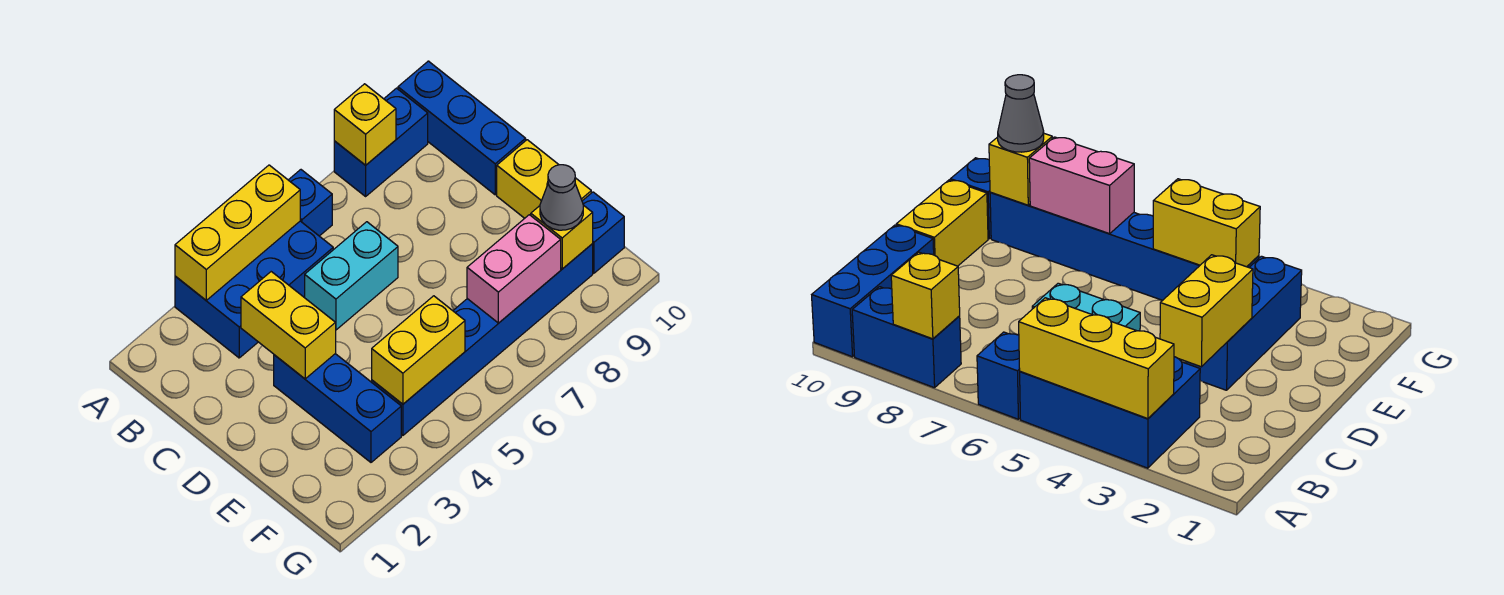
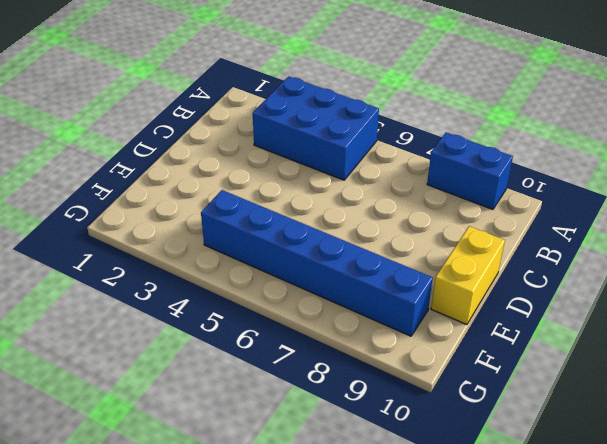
none -> blue 1x1 brick [289,170,332,236]
none -> blue 1x3 brick [398,61,526,195]
none -> cyan 1x2 brick [305,222,398,330]

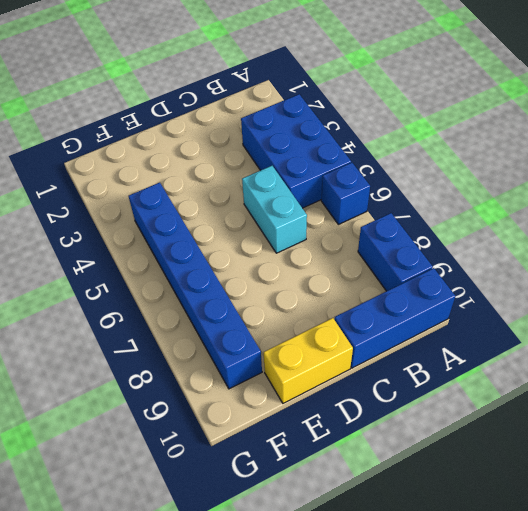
none -> blue 1x3 brick [274,354,401,462]
none -> blue 1x1 brick [582,192,624,273]
none -> yellow 1x3 brick [175,165,300,300]

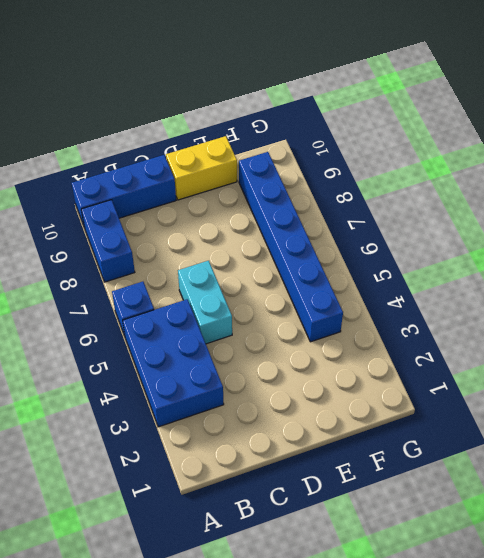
none -> blue 1x3 brick [274,354,401,462]
none -> blue 1x1 brick [582,192,624,273]
none -> yellow 1x3 brick [175,165,300,300]

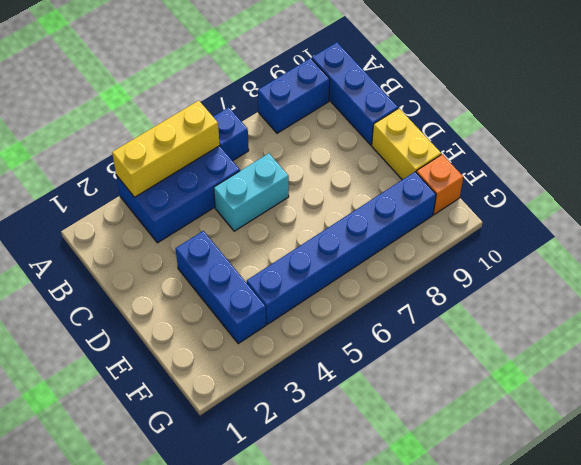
orange 1x1 brick [416,154,463,214] -> blue 1x1 brick [582,192,624,273]
none -> yellow 1x1 brick [334,84,396,165]
none -> yellow 1x2 brick [241,272,336,379]
none -> yellow 1x2 brick [372,296,465,404]

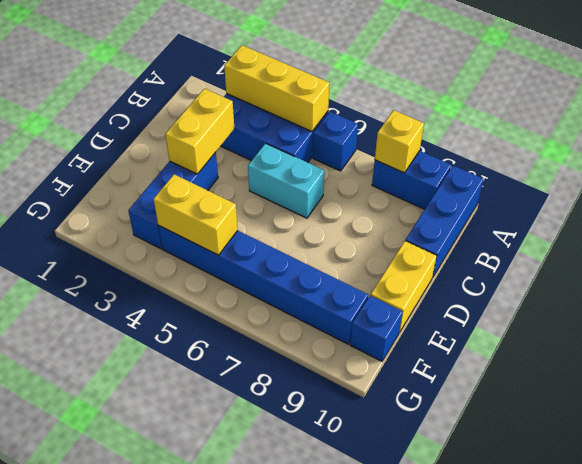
none -> pink 1x2 brick [467,215,561,323]
none -> yellow 1x1 brick [531,205,593,269]
none -> grey 1x1 cone [540,165,583,230]

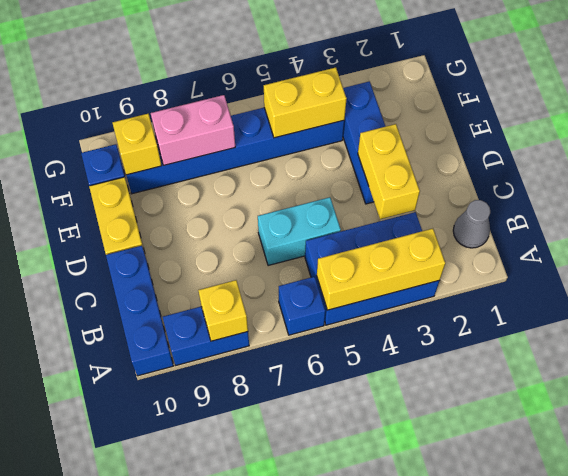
grey 1x1 cone [453,200,490,248] -> grey 1x1 cone moved to [540,165,583,230]

